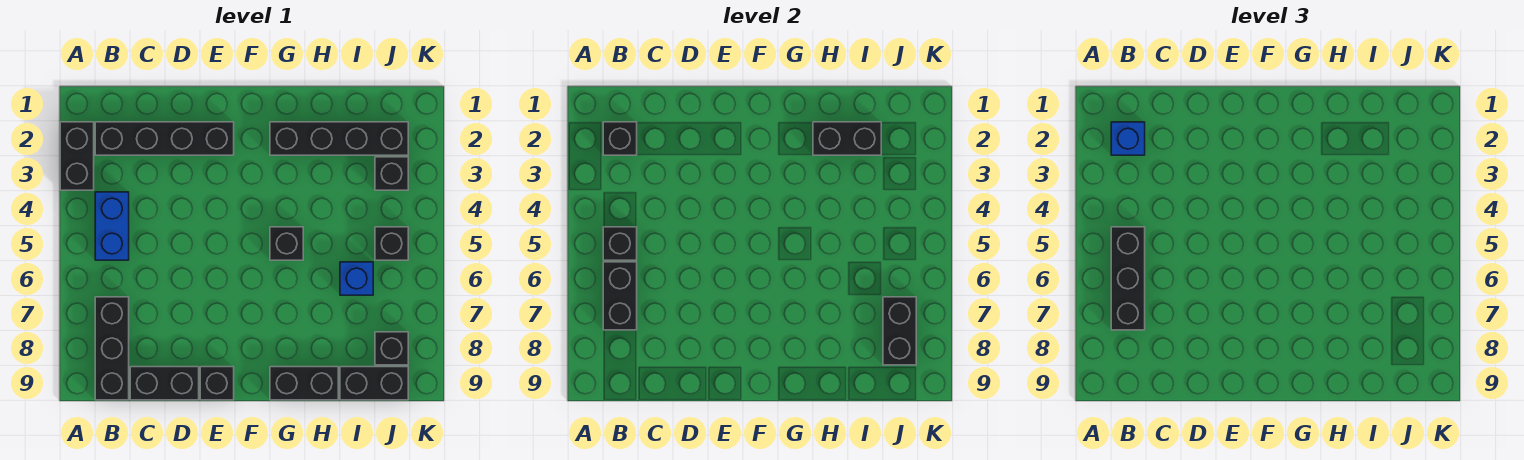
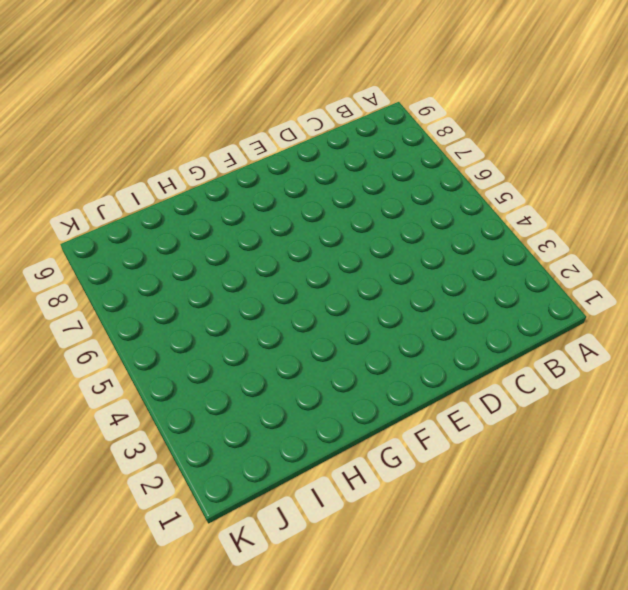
none -> black 1x2 brick [60,122,94,190]
none -> black 1x4 brick [95,122,234,155]
none -> blue 1x2 brick [95,192,129,260]

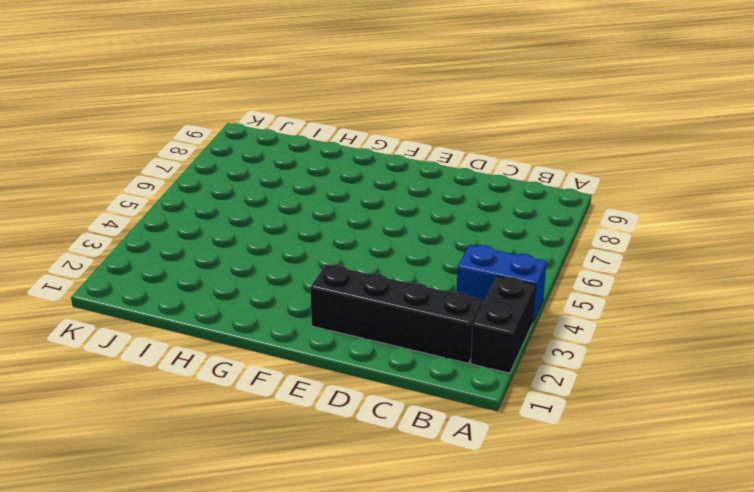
blue 1x2 brick [457,245,547,322] -> blue 1x2 brick turned to [95,192,129,260]
none -> black 1x3 brick [95,297,129,400]
none -> black 1x2 brick [130,367,199,400]
none -> black 1x1 brick [200,367,234,400]

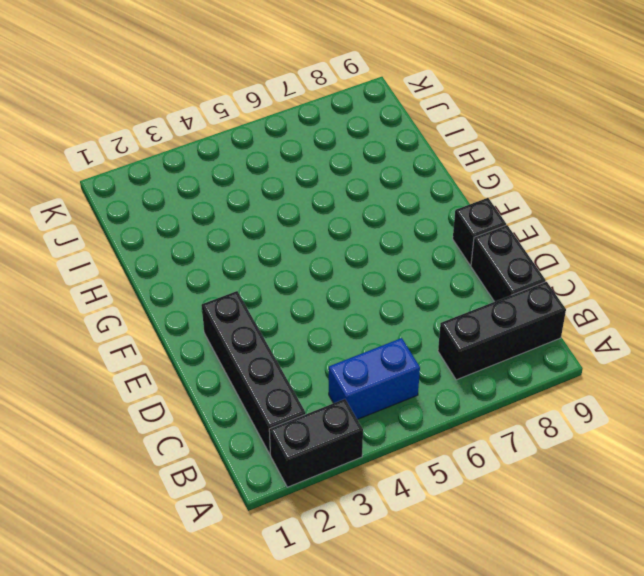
none -> black 1x4 brick [270,122,408,155]
none -> black 1x1 brick [270,227,303,260]
none -> black 1x2 brick [270,367,338,400]

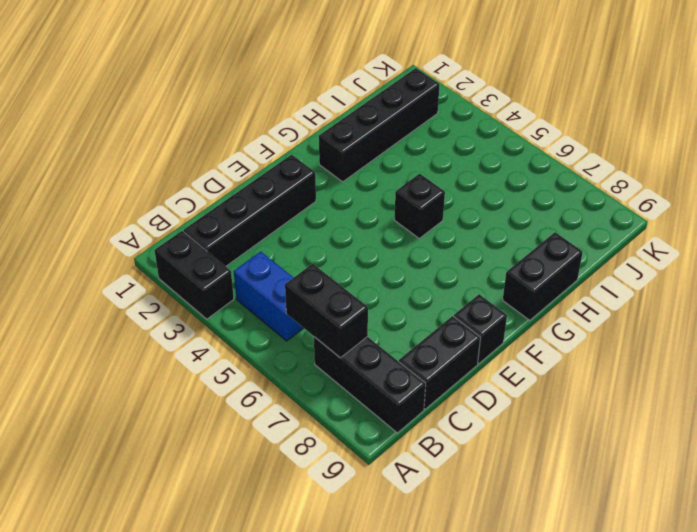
none -> blue 1x1 brick [340,262,373,295]
none -> black 1x2 brick [340,367,408,400]
none -> black 1x1 brick [375,157,408,190]

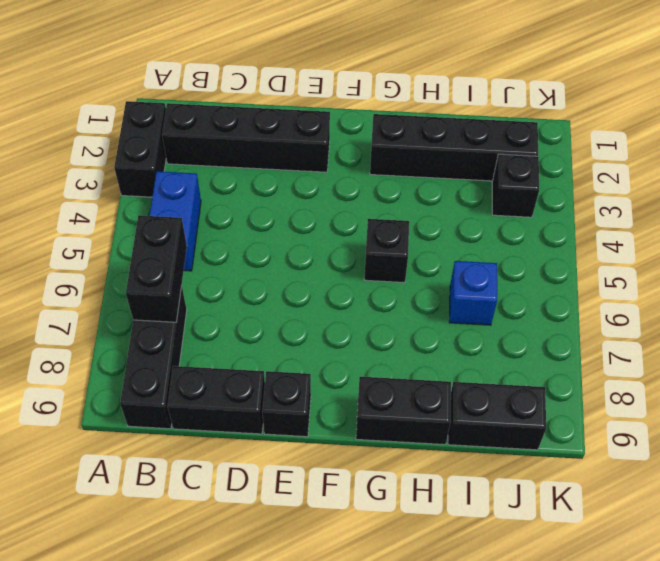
none -> black 1x1 brick [375,227,408,260]
none -> black 1x1 brick [375,332,408,365]
none -> black 1x1 brick [603,122,637,155]

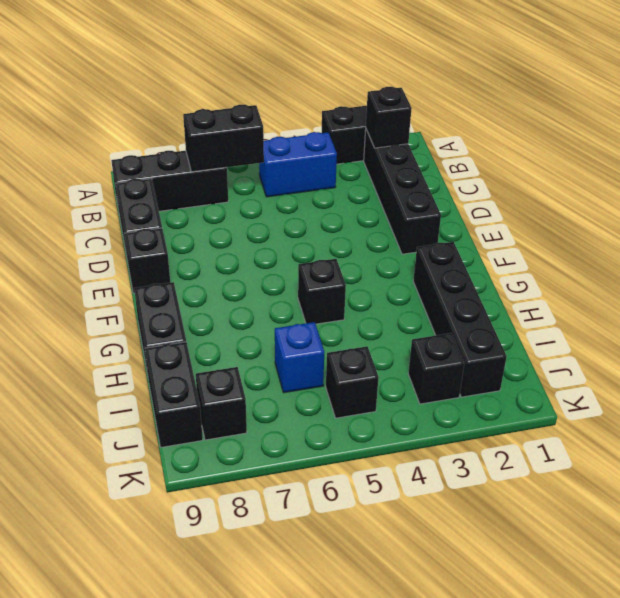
none -> black 1x1 brick [603,227,637,260]
none -> black 1x2 brick [813,122,881,155]
none -> black 1x2 brick [883,297,916,365]

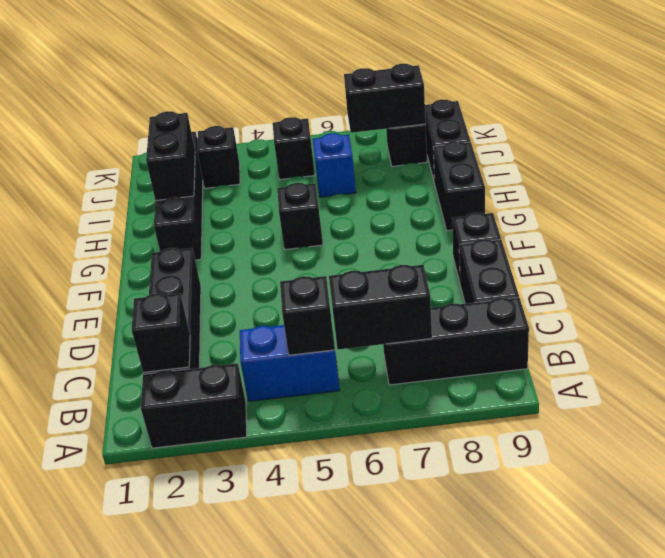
none -> blue 1x1 brick [1111,122,1145,155]
none -> black 1x3 brick [1111,227,1145,330]

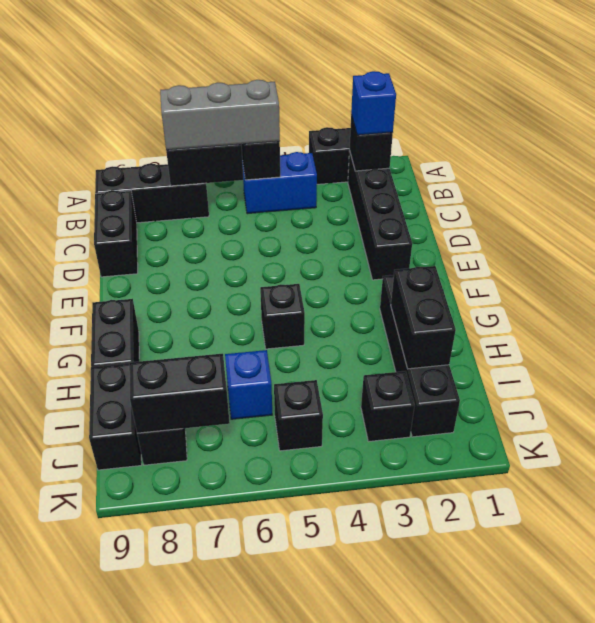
grey 1x3 brick [160,80,280,150] -> black 1x3 brick [1111,227,1145,330]
none -> black 1x1 brick [200,367,234,400]

